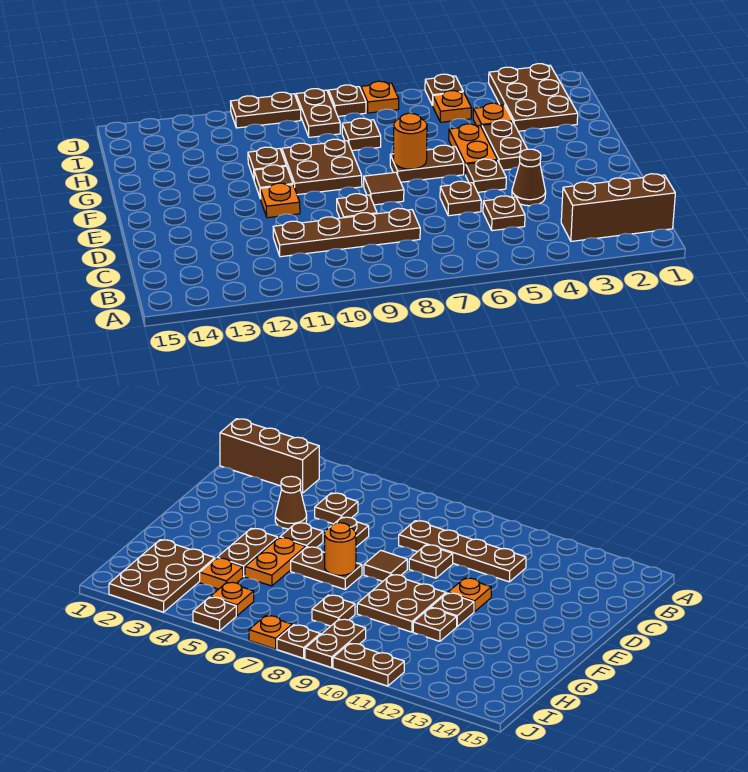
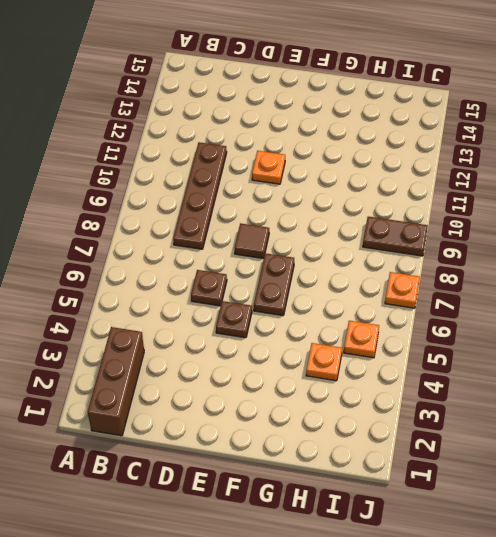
none -> brown 1x1 plate [483,196,525,231]
none -> brown 1x1 cone [512,149,546,206]
none -> brown 1x1 plate [337,194,377,218]

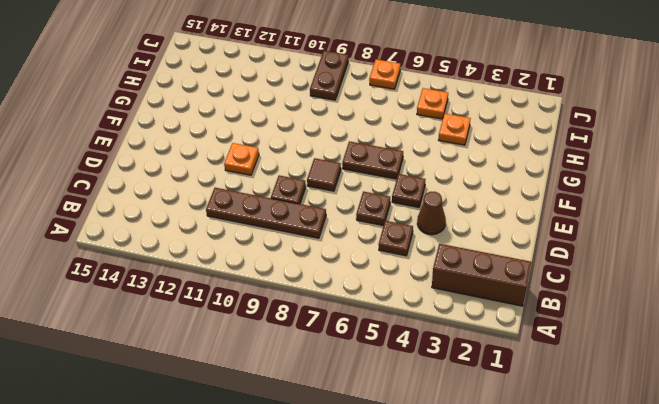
none -> brown 1x2 plate [482,120,527,170]
none -> orange 1x2 plate [449,124,497,175]
none -> brown 2x2 plate [282,139,362,195]

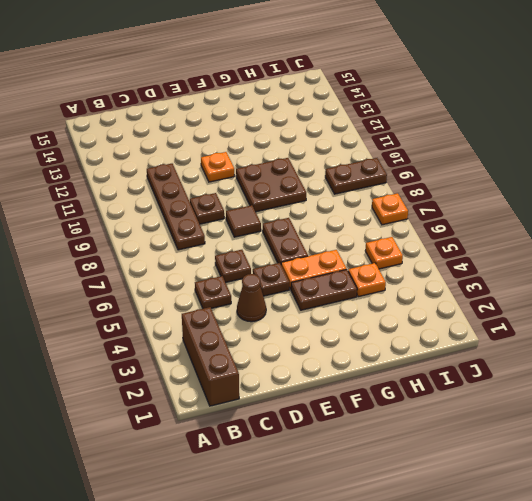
none -> brown 1x1 plate [254,165,293,199]
none -> brown 1x1 plate [248,147,286,179]
none -> brown 2x3 plate [489,64,578,131]

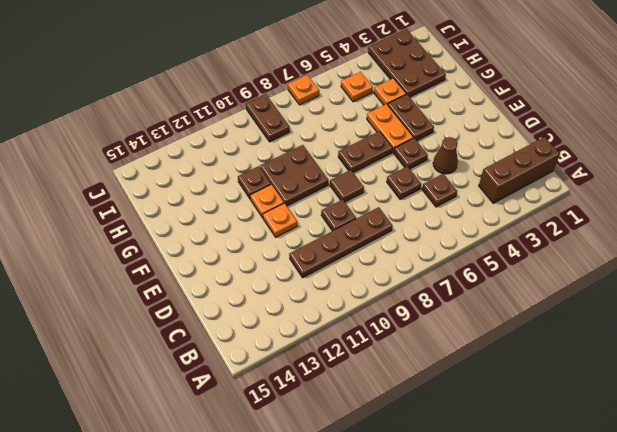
orange 1x1 plate [250,184,284,218] -> brown 1x1 plate [254,165,293,199]
none -> brown 1x1 plate [342,118,381,151]
none -> brown 1x1 plate [425,74,463,105]
none -> brown 1x1 plate [329,85,366,116]

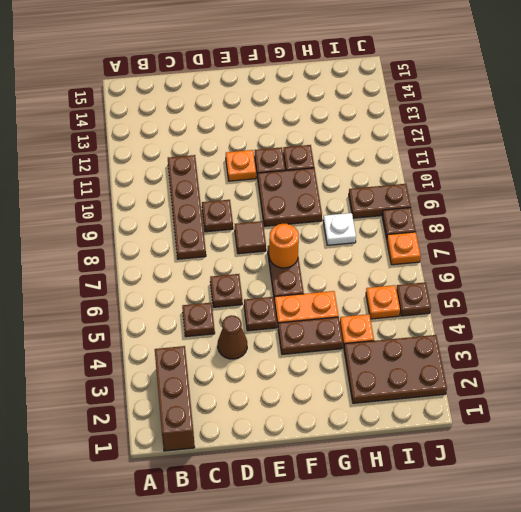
white 1x1 plate [323,213,356,245] -> brown 1x1 plate [342,118,381,151]
none -> brown 1x2 plate [230,92,301,128]

